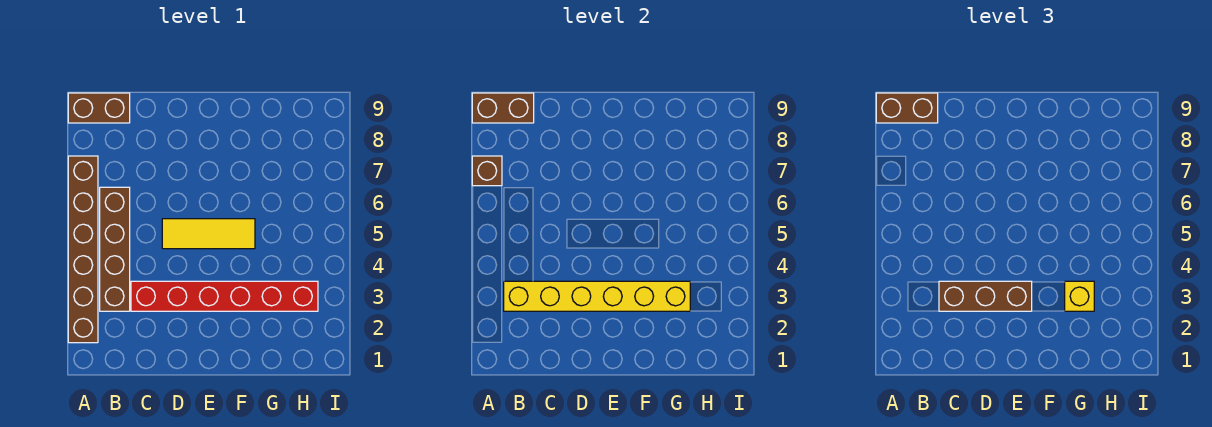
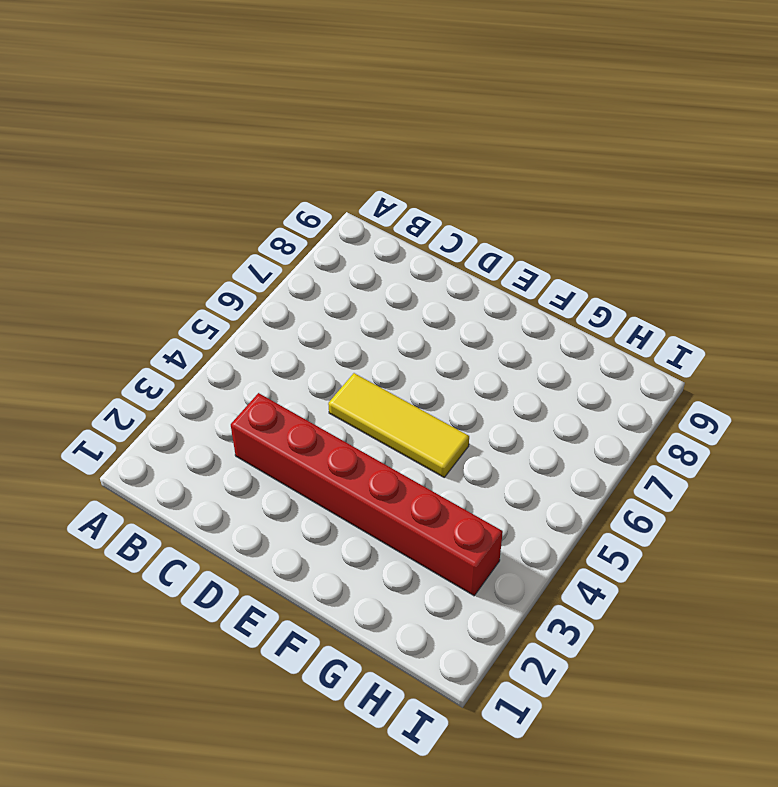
none -> brown 1x6 brick [68,156,98,343]
none -> brown 1x2 brick [68,93,130,123]

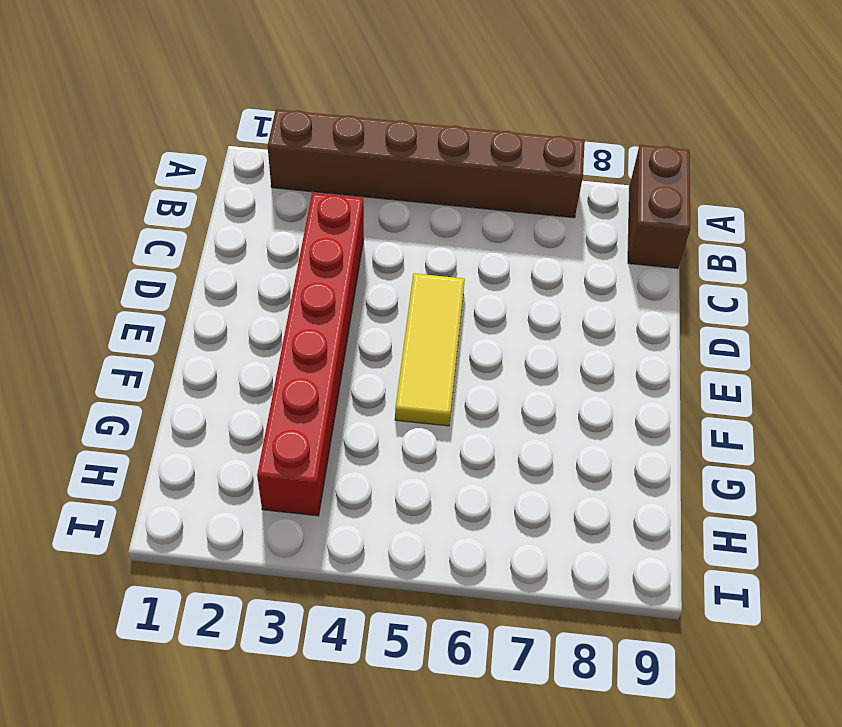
none -> brown 1x4 brick [100,187,130,311]
none -> brown 1x1 brick [472,156,502,186]

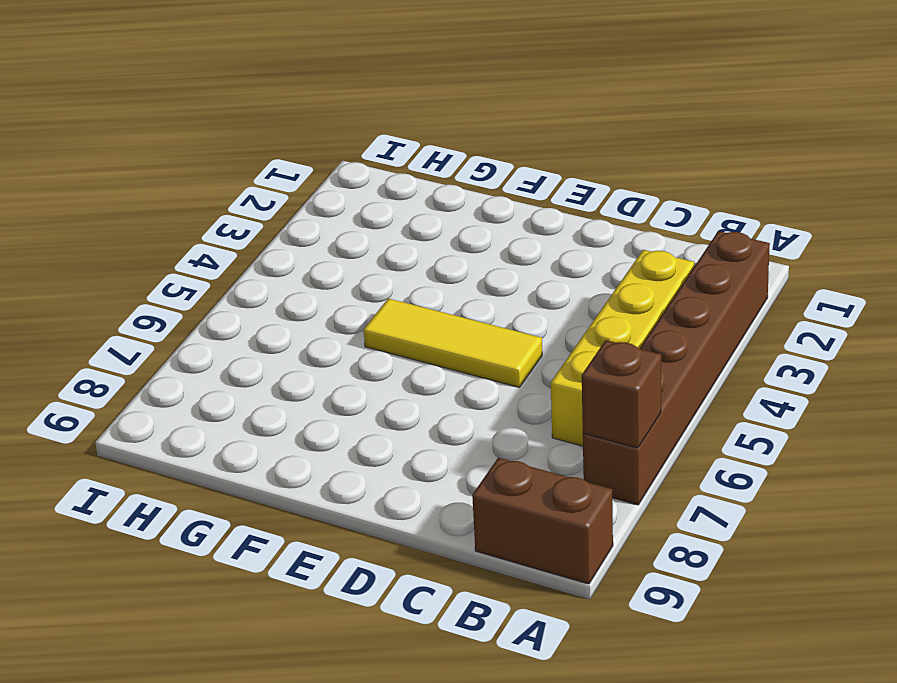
yellow 1x4 brick [551,250,694,446] -> brown 1x4 brick [100,187,130,311]
none -> red 1x6 brick [131,281,318,311]
none -> brown 1x2 brick [472,93,534,123]

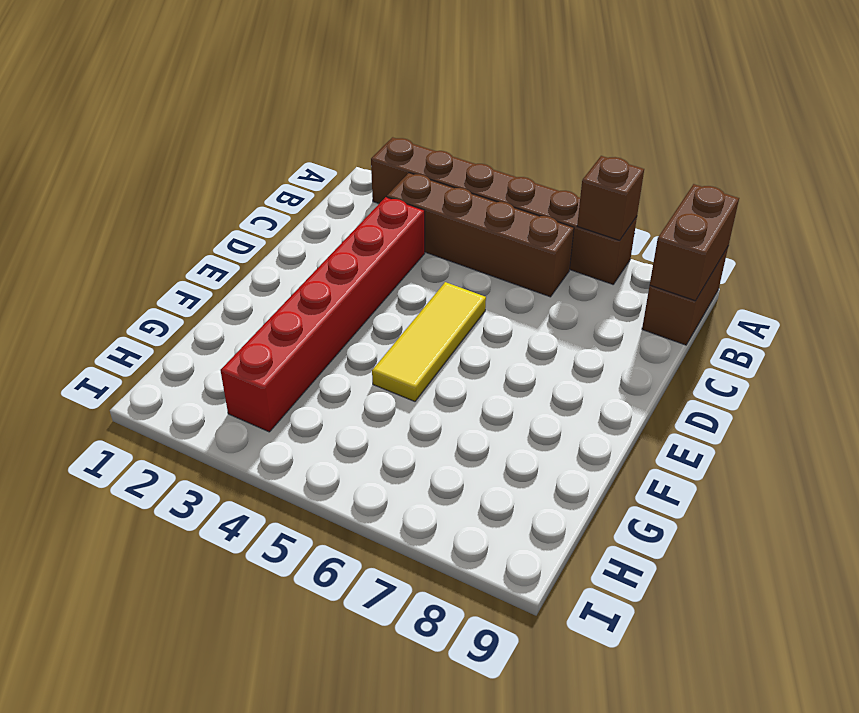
none -> yellow 1x6 brick [504,281,690,311]
none -> brown 1x2 brick [876,93,938,123]

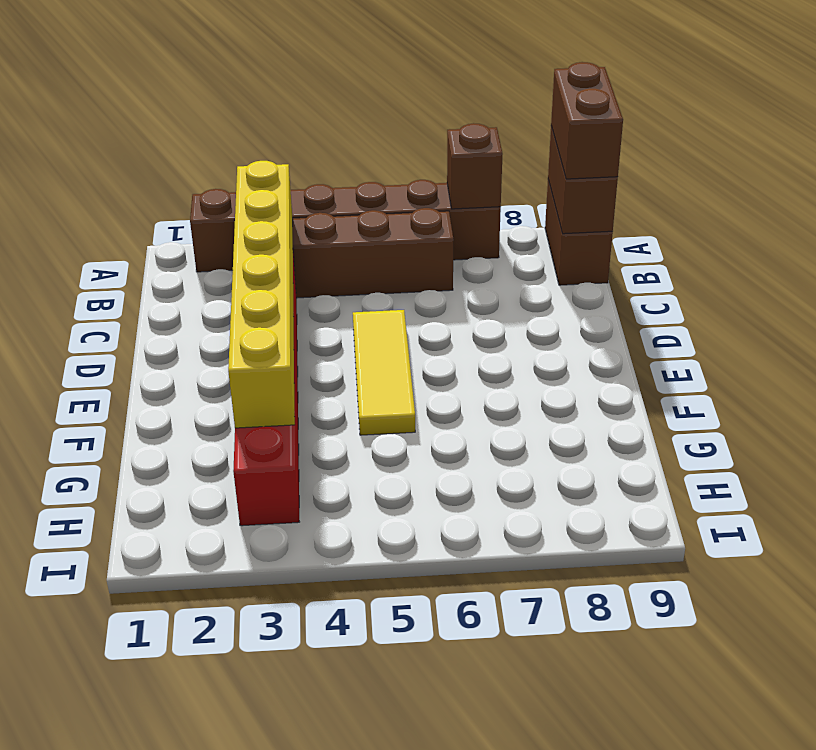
none -> brown 1x3 brick [939,281,1032,311]
none -> yellow 1x1 brick [1065,281,1094,311]

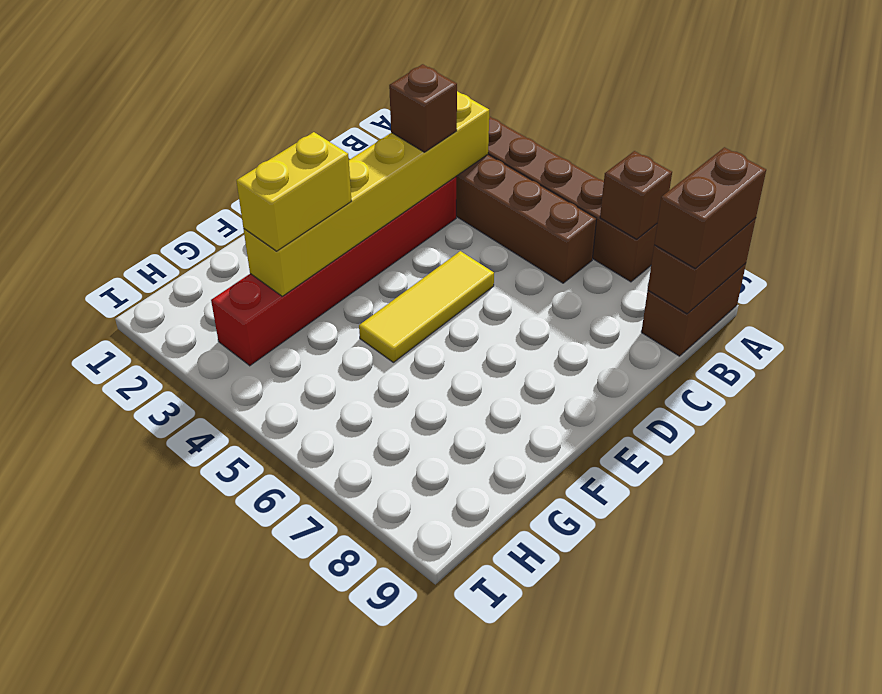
brown 1x1 brick [389,64,457,152] -> brown 1x3 brick [939,281,1032,311]
yellow 1x2 brick [236,132,351,251] -> yellow 1x1 brick [1065,281,1094,311]

